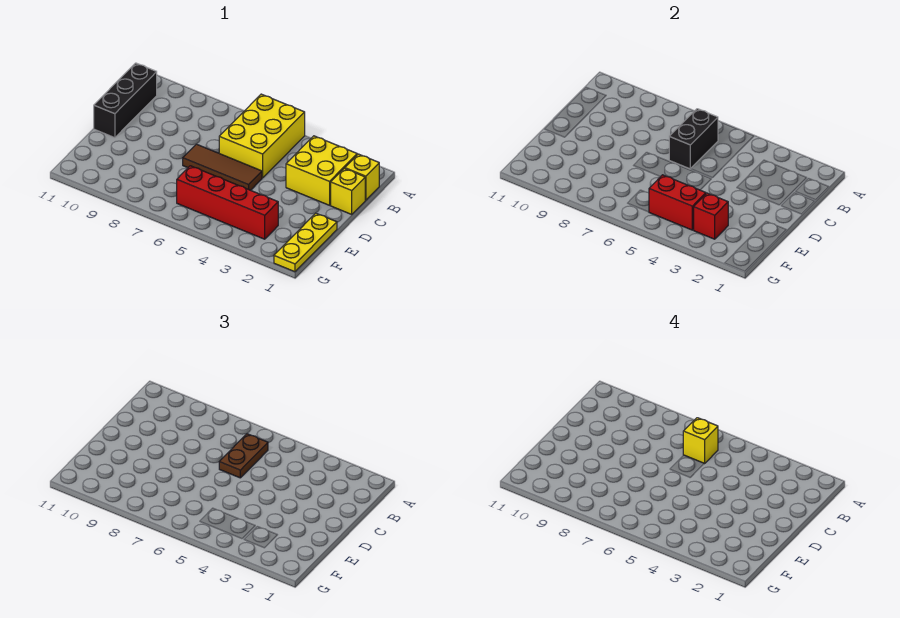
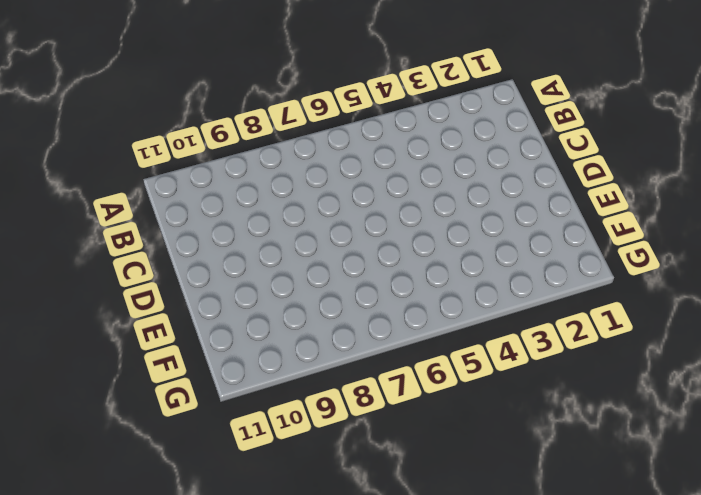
none -> yellow 2x3 brick [219,94,305,178]
none -> yellow 1x1 brick [345,154,379,200]
none -> yellow 2x2 brick [286,136,357,205]

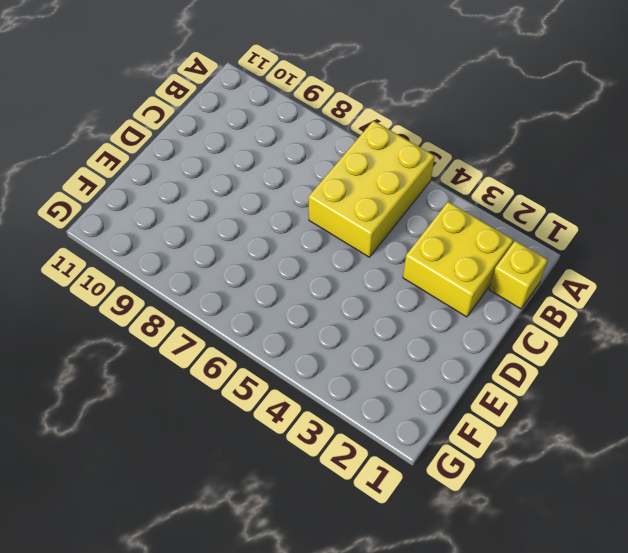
none -> black 1x3 brick [94,63,157,138]
none -> yellow 1x1 brick [331,168,365,214]
none -> brown 1x3 tile [183,144,262,190]

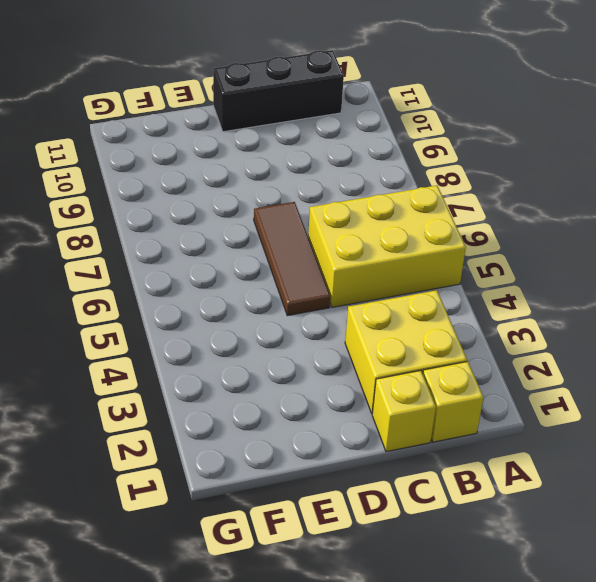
none -> yellow 1x3 plate [274,213,337,272]
none -> red 1x4 brick [177,166,278,239]
none -> black 1x2 brick [669,109,718,169]

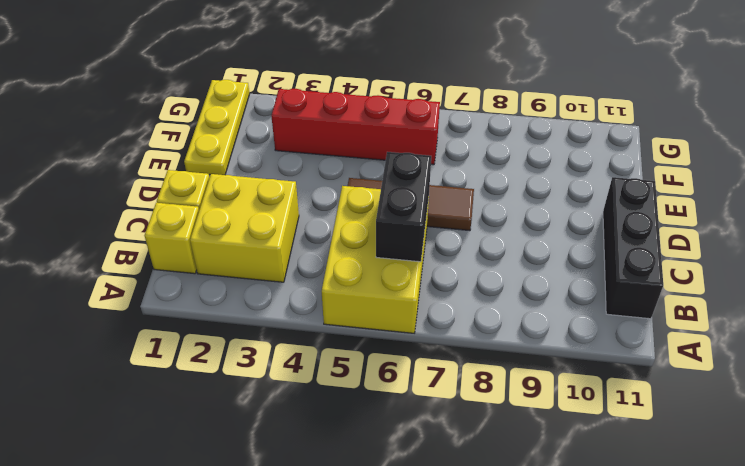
none -> red 1x1 brick [694,193,728,239]
none -> red 1x2 brick [649,175,706,230]
none -> brown 1x2 plate [219,434,268,478]

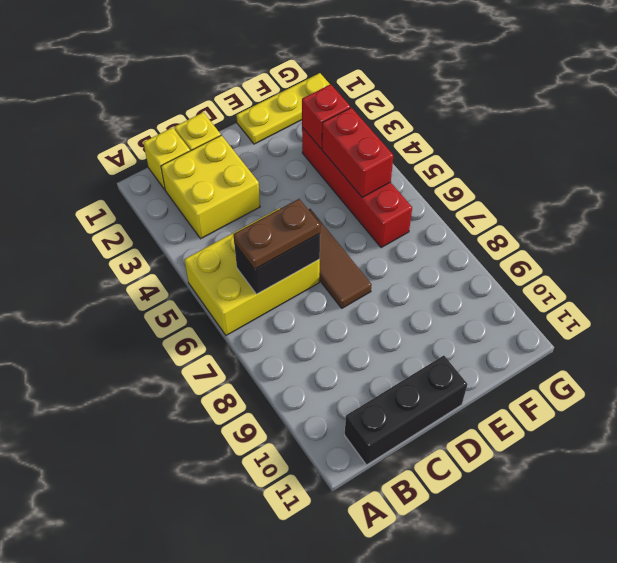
none -> yellow 1x1 brick [683,418,718,464]

